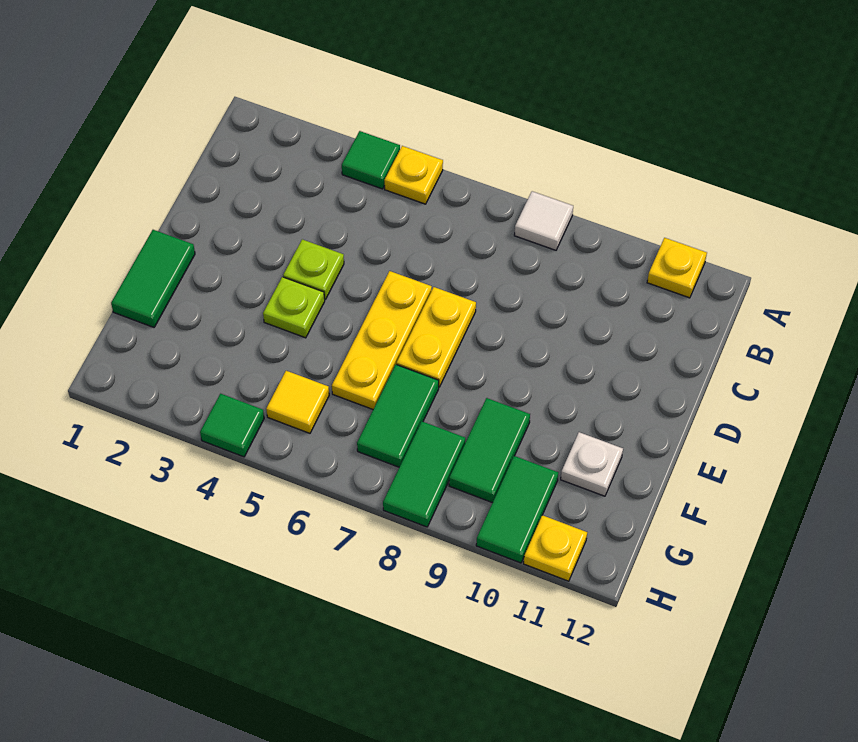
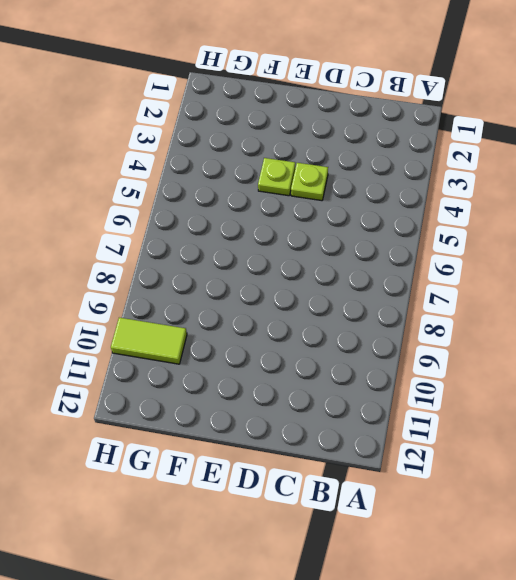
lime 1x2 tile [111,317,187,364] -> green 1x2 tile [476,456,558,563]
none -> green 1x1 tile [342,131,400,189]
none -> yellow 1x1 plate [384,146,443,204]
none -> white 1x1 tile [514,191,573,250]

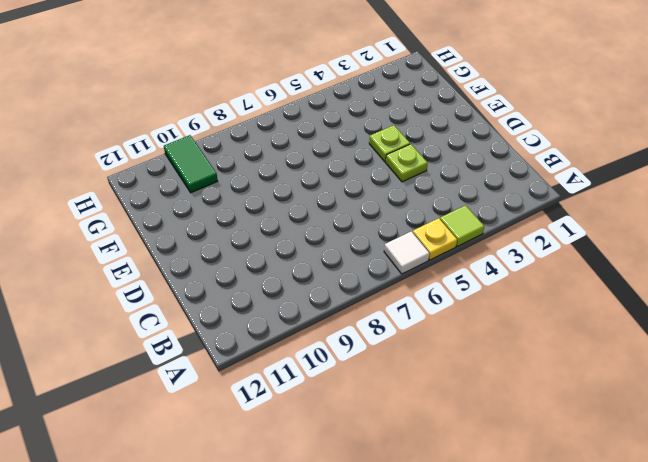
lime 1x1 tile [440,205,484,246] -> green 1x1 tile [342,131,400,189]
white 1x1 tile [384,231,430,274] -> white 1x1 tile moved to [514,191,573,250]
none -> yellow 1x1 plate [647,238,707,298]
none -> yellow 1x3 plate [332,271,432,409]
none -> yellow 1x2 plate [397,287,476,387]

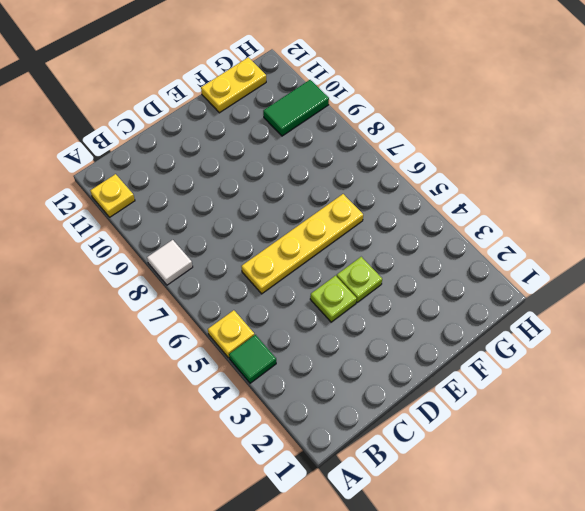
yellow 1x4 plate [241,194,363,294] -> yellow 1x3 plate [332,271,432,409]
yellow 1x2 plate [201,57,266,113] -> yellow 1x2 plate moved to [397,287,476,387]
none -> green 1x2 tile [111,230,195,327]
none -> green 1x2 tile [357,365,439,467]
none -> green 1x2 tile [449,398,530,503]

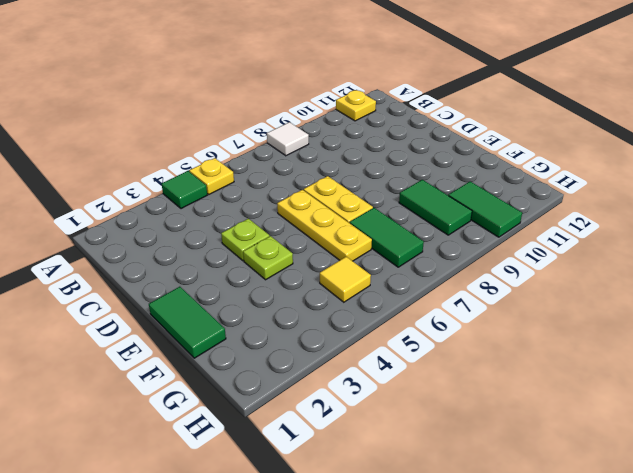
none -> white 1x1 plate [561,432,623,496]
none -> green 1x2 tile [383,422,465,527]
none -> green 1x1 tile [200,394,264,457]

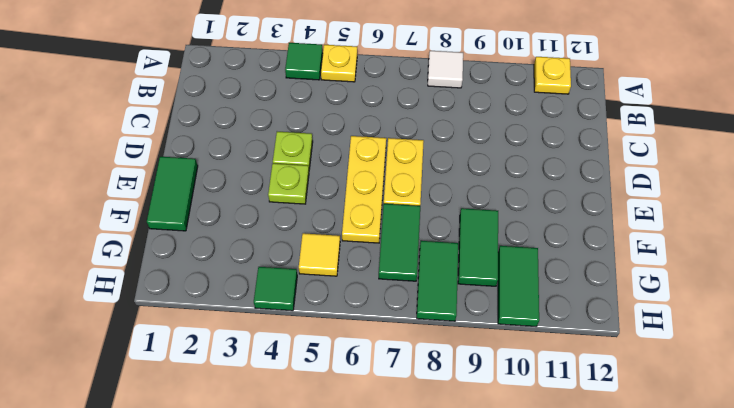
none -> white 1x1 plate [561,432,623,496]
none -> yellow 1x1 plate [524,515,587,581]

